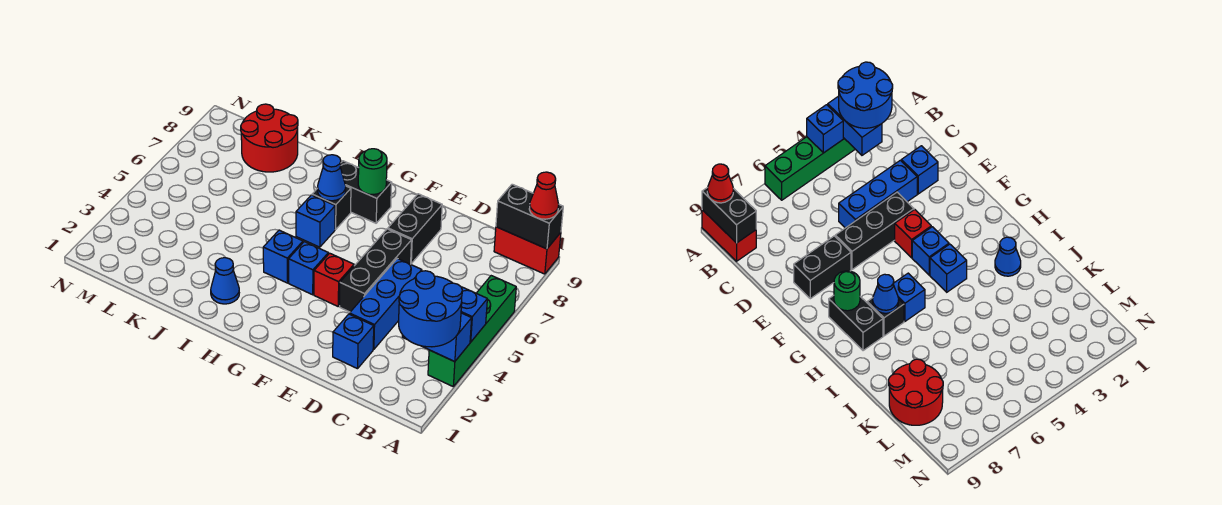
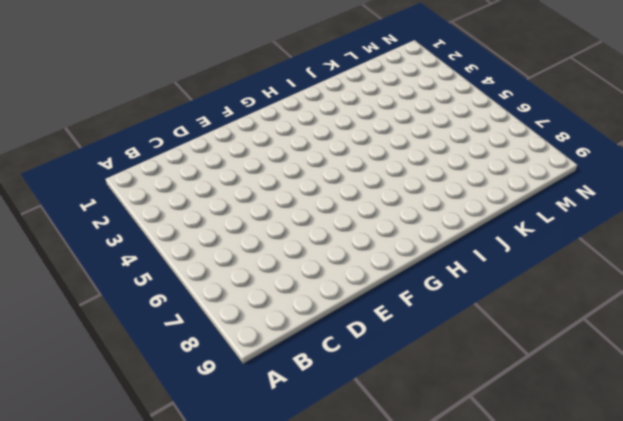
none -> green 1x4 brick [428,276,516,386]
none -> red 1x2 brick [494,227,561,274]
none -> blue 1x1 brick [333,314,374,369]

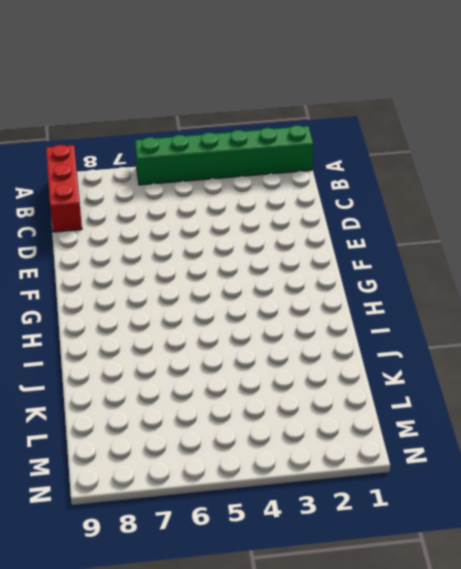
green 1x6 brick [135,125,313,185] -> green 1x4 brick [428,276,516,386]
red 1x3 brick [46,145,82,232] -> red 1x2 brick [494,227,561,274]
none -> blue 1x1 brick [333,314,374,369]
none -> blue 1x3 brick [350,259,422,349]
none -> black 1x3 brick [340,229,412,312]

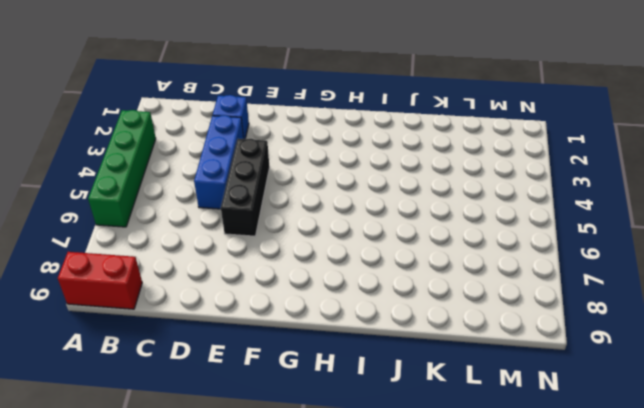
none -> black 1x2 brick [388,194,442,264]
none -> red 1x1 brick [314,253,354,306]
none -> blue 1x1 brick [289,242,328,295]

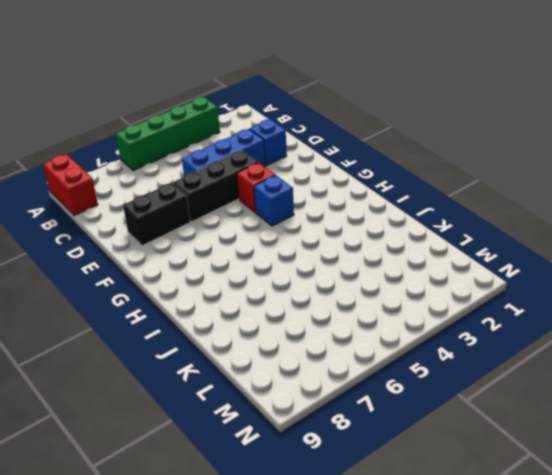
none -> black 1x2 brick [340,161,392,223]
none -> blue 1x1 brick [263,230,303,283]
none -> blue 1x1 brick [296,195,335,247]

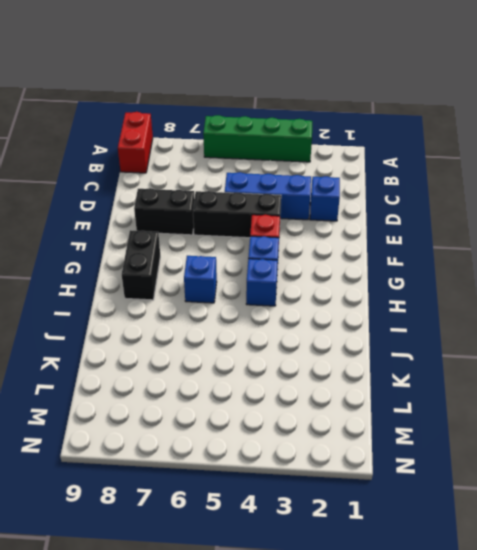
none -> black 1x1 brick [312,186,351,230]
none -> blue 1x1 cone [211,258,239,304]
none -> red 2x2 round brick [241,104,298,172]

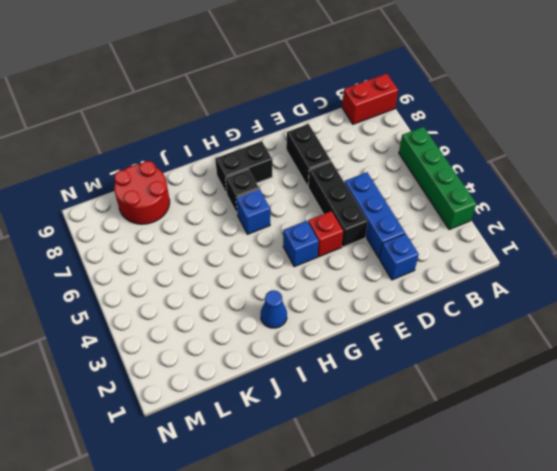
none -> blue 1x1 brick [263,230,303,283]
none -> blue 1x2 brick [402,313,472,362]
none -> blue 1x1 brick [461,287,487,342]

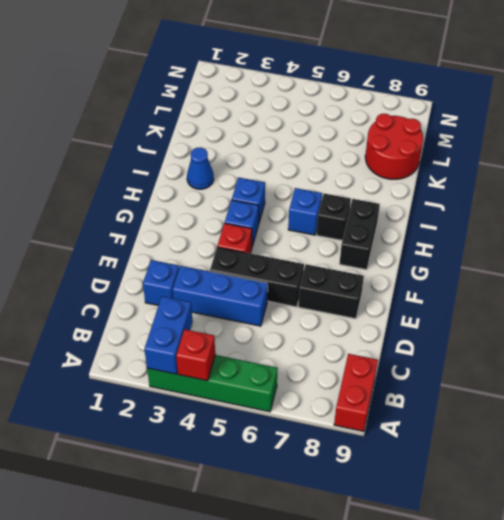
red 1x1 brick [176,329,215,381] -> blue 1x1 brick [461,287,487,342]
none -> black 1x2 brick [496,184,563,249]
none -> green 1x1 round brick [358,149,387,194]
none -> blue 1x1 cone [318,155,346,201]

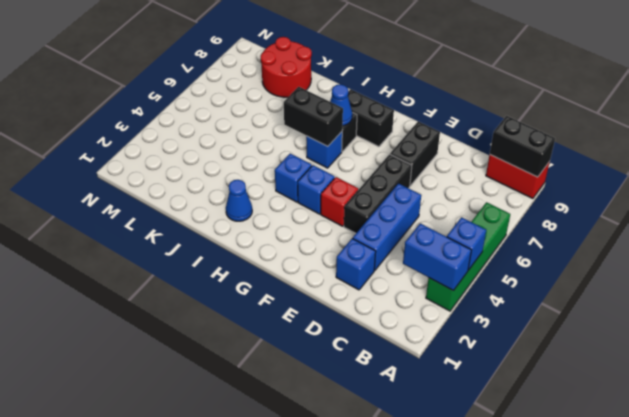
black 1x2 brick [284,87,343,146] -> none
none -> green 1x1 round brick [358,149,387,194]
none -> blue 2x2 round brick [399,271,462,347]
none -> red 1x1 cone [529,172,559,219]

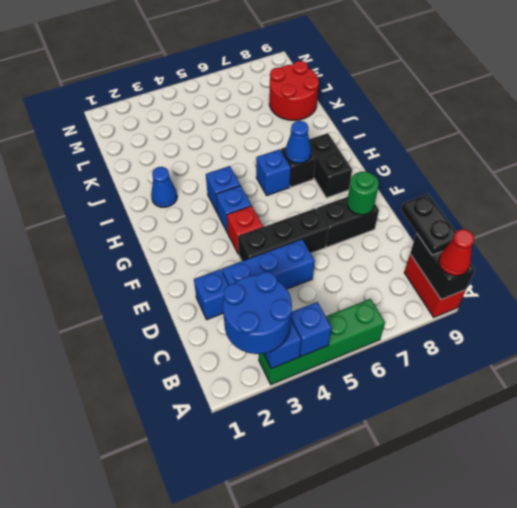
black 1x2 plate [401,194,456,255] -> none
green 1x1 round brick [347,172,379,215] -> green 1x1 round brick moved to [358,149,387,194]

